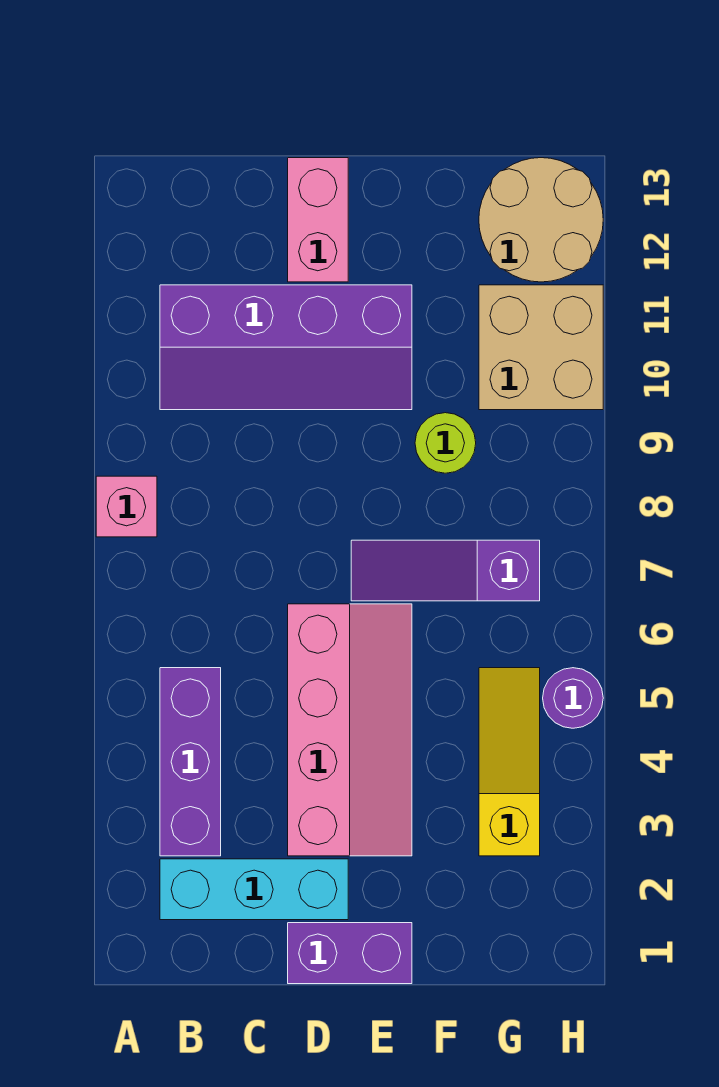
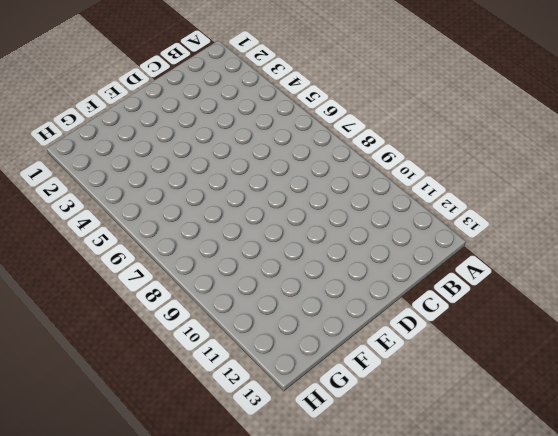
none -> pink 1x1 brick [96,476,157,537]
none -> cyan 1x3 brick [160,859,348,920]
none -> purple 1x3 brick [160,668,221,856]

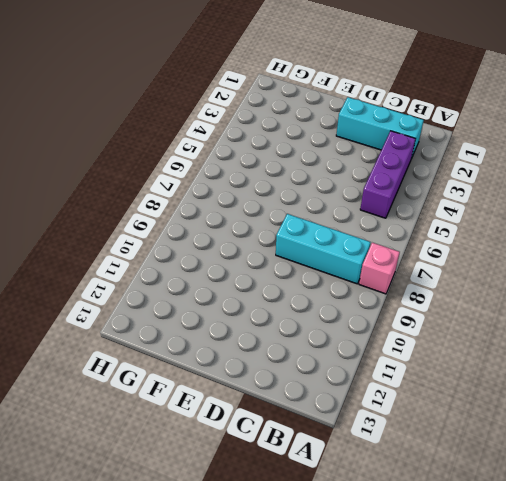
cyan 1x3 brick [276,214,370,284] -> none
none -> purple 2x4 slope [160,285,412,410]
none -> purple 1x2 brick [288,923,412,984]
none -> pink 2x4 slope [288,604,412,856]

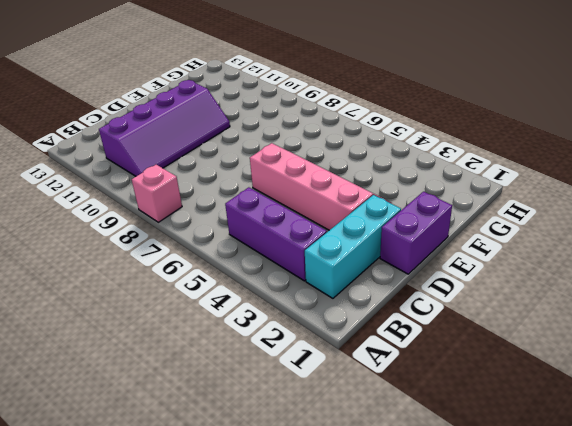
none -> pink 1x2 brick [288,158,348,282]
none -> purple 1x3 slope [351,540,540,601]
none -> lime 1x1 round brick [415,413,476,473]

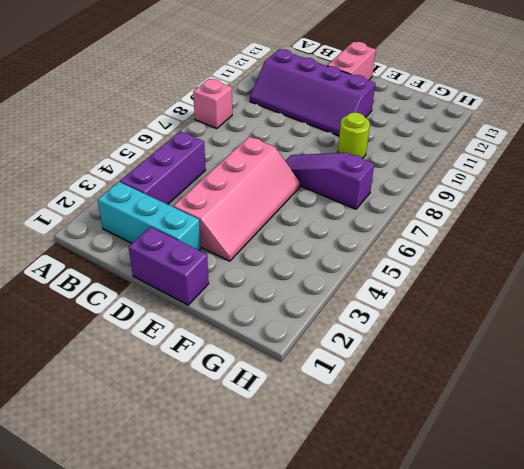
none -> yellow 1x3 slope [479,668,540,856]
none -> tan 2x2 brick [479,285,603,410]
none -> tan 2x2 round brick [479,158,603,282]

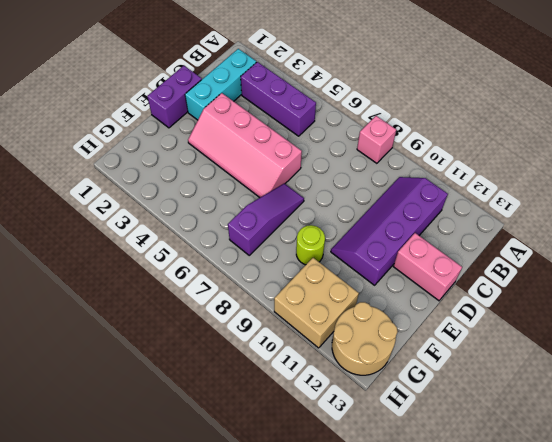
none -> yellow 1x3 slope [479,668,540,856]
none -> purple 1x1 round brick [543,668,603,728]

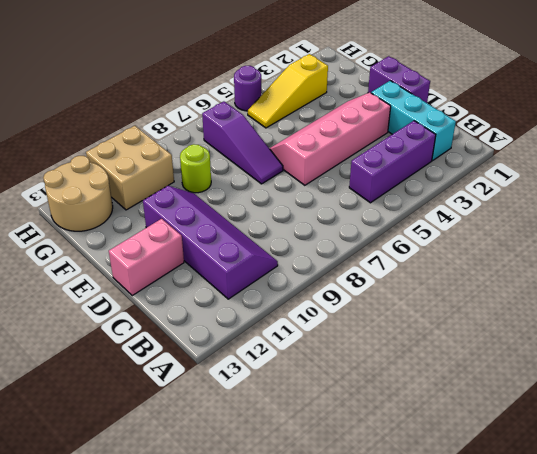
none -> pink 1x1 brick [96,476,157,537]

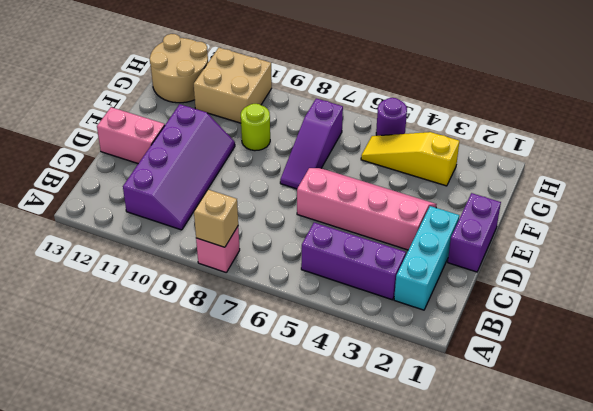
tan 1x1 brick [194,190,238,247] -> none

